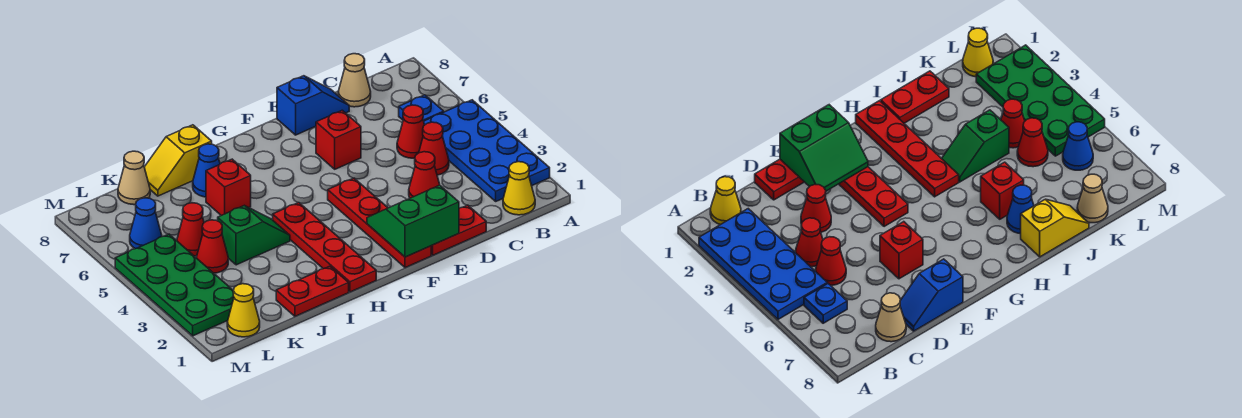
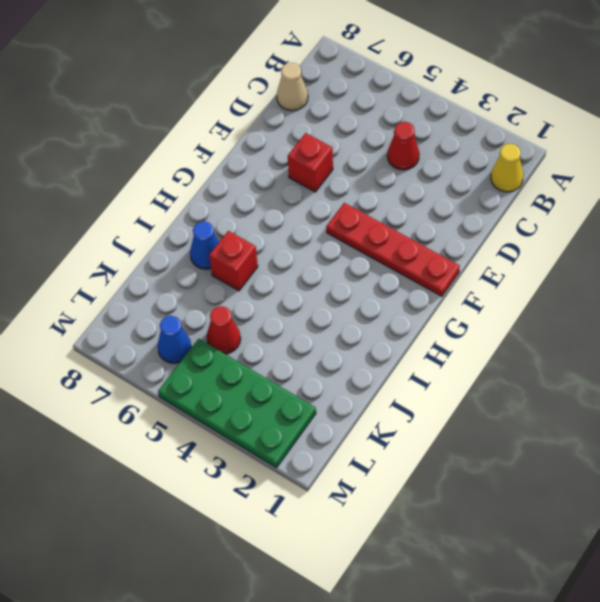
none -> blue 2x4 plate [424,100,550,201]
none -> blue 1x1 plate [399,95,444,121]
none -> red 1x1 cone [397,105,424,158]

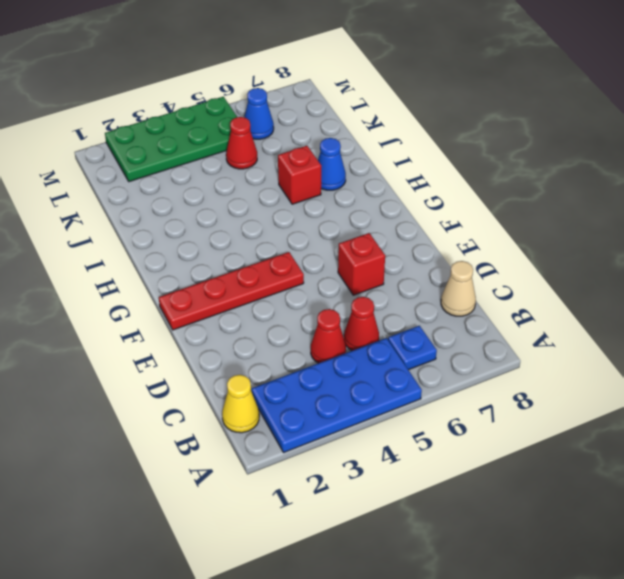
none -> red 1x2 plate [431,205,486,255]
none -> red 1x1 cone [409,152,440,198]
none -> blue 1x2 slope [277,76,349,135]

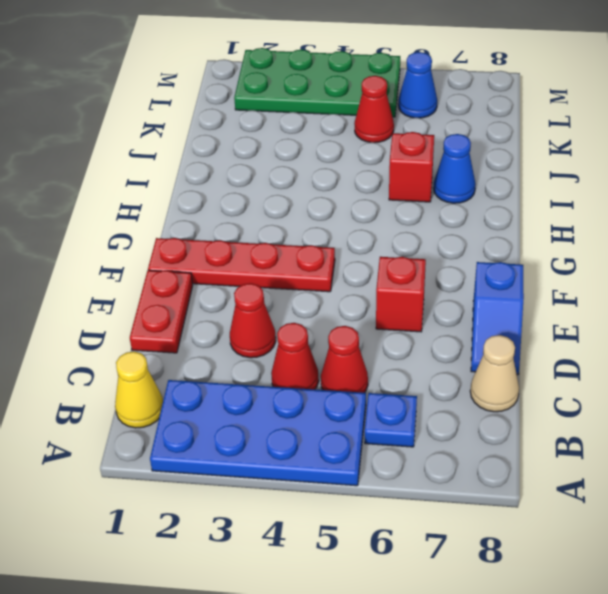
none -> red 1x4 plate [273,203,376,292]
none -> red 1x2 plate [276,266,349,316]
none -> green 1x2 slope [218,205,290,265]

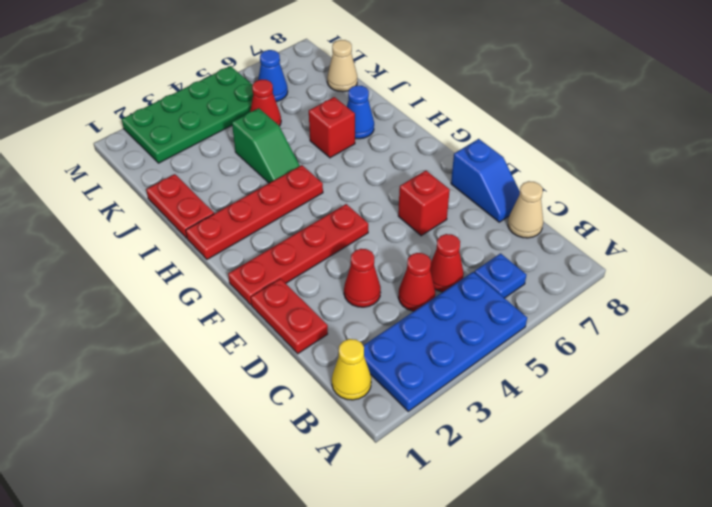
none -> yellow 1x2 slope [144,125,212,196]
none -> red 1x1 cone [196,220,228,273]
none -> yellow 1x1 cone [227,284,260,337]

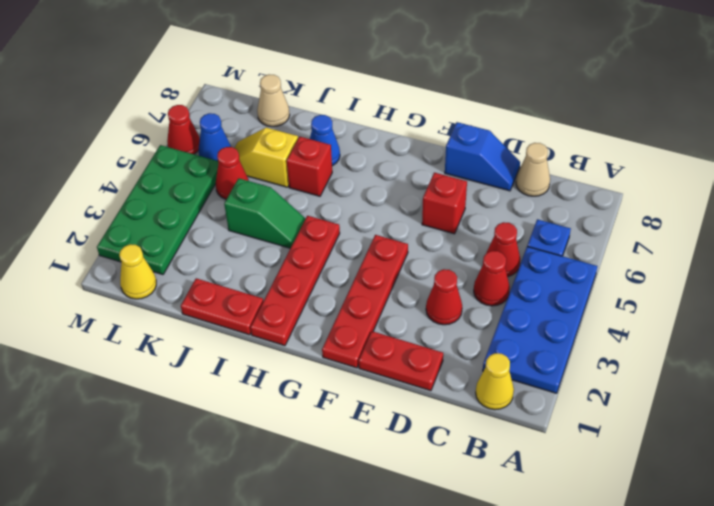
yellow 1x2 slope [235,128,298,187] -> yellow 1x2 slope moved to [144,125,212,196]
red 1x1 cone [167,105,200,154] -> red 1x1 cone moved to [196,220,228,273]
none -> green 2x2 slope [367,185,459,257]

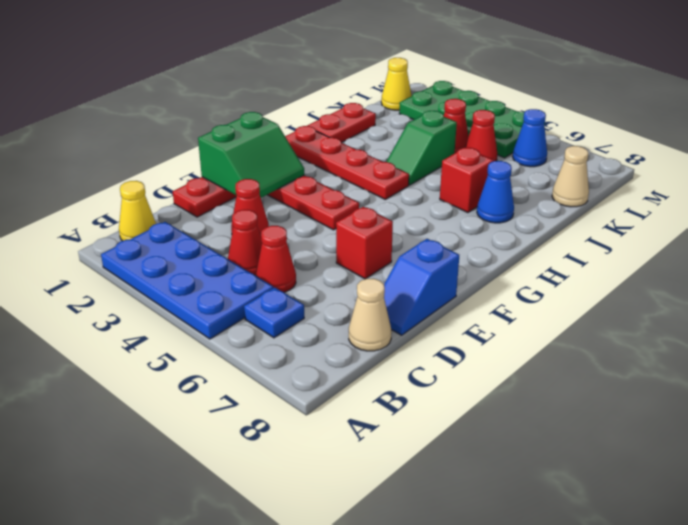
none -> yellow 1x2 slope [144,125,212,196]

